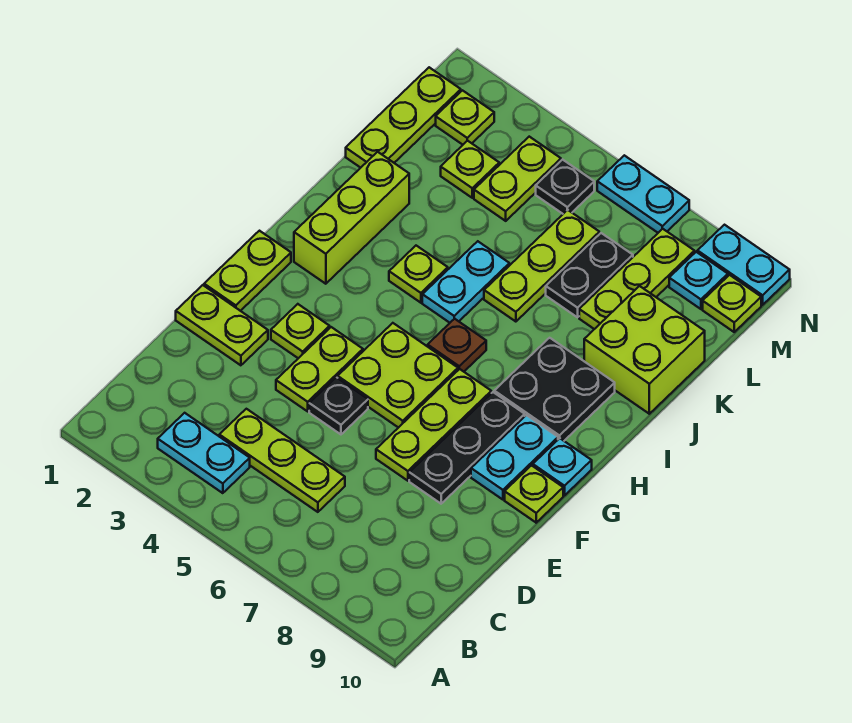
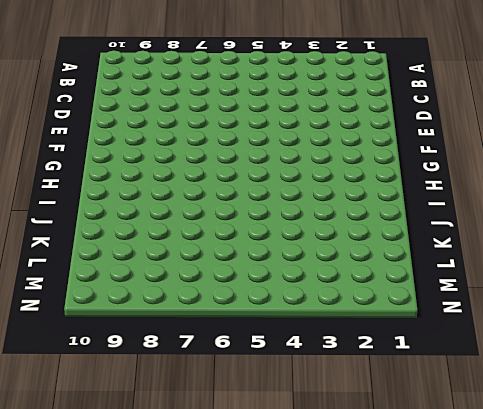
none -> cyan 1x2 plate [158,413,250,493]
none -> lime 1x3 plate [219,409,345,512]
none -> lime 1x2 plate [176,285,268,365]
none -> lime 1x2 plate [276,327,363,411]

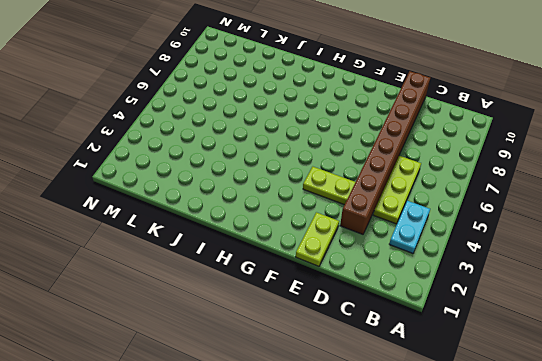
brown 1x8 brick [340,71,430,234] -> none
none -> black 1x1 plate [309,377,368,434]
none -> lime 1x3 plate [376,369,491,481]
none -> black 1x3 plate [409,392,525,504]
none -> lime 1x2 plate [204,231,291,311]

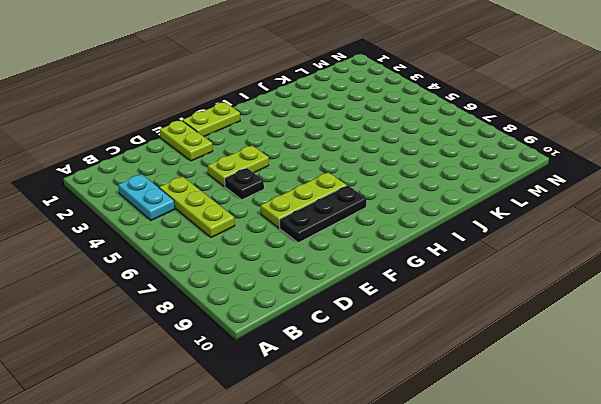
none -> lime 1x1 plate [271,304,330,358]
none -> lime 2x2 plate [338,323,458,428]
none -> cyan 1x2 plate [471,415,558,500]
none -> lime 1x1 plate [505,466,563,523]

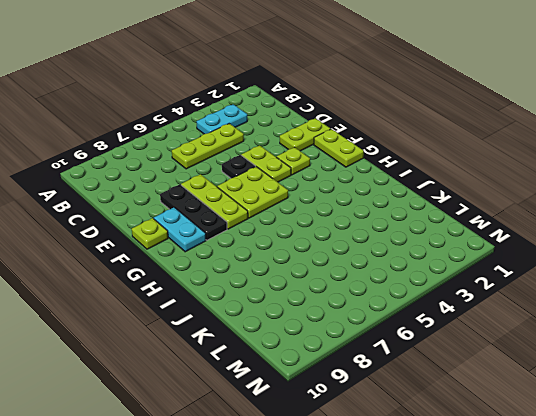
none -> cyan 1x1 plate [533,438,592,495]
none -> lime 1x3 brick [294,152,409,284]
none -> brown 1x1 plate [428,319,486,372]
none -> black 2x2 plate [494,338,615,441]

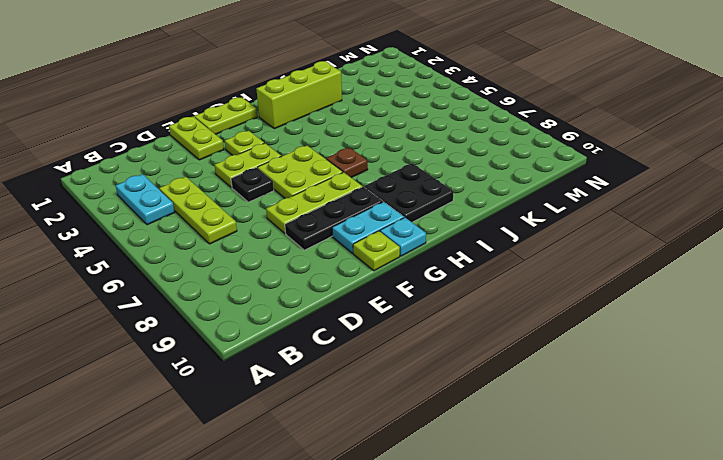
none -> lime 1x1 plate [389,246,448,303]
none -> cyan 1x2 plate [422,241,509,323]
none -> lime 1x3 plate [484,210,599,322]
none -> lime 2x2 brick [584,286,705,414]

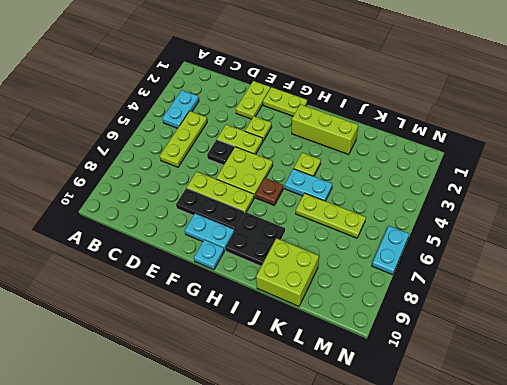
none -> lime 1x1 plate [505,466,563,523]
none -> lime 1x3 plate [346,67,461,168]
none -> black 1x2 plate [546,233,633,317]
none -> lime 1x3 plate [579,229,695,329]

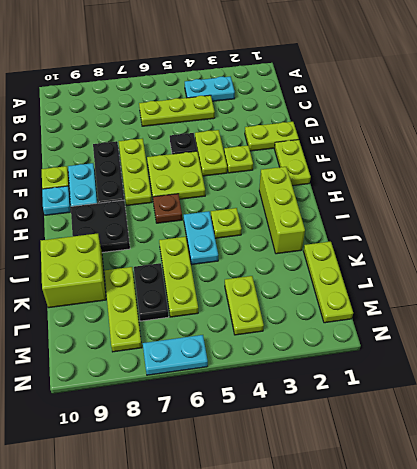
none -> lime 1x1 plate [441,141,499,198]
none -> lime 1x1 plate [436,90,494,145]
none -> black 1x1 plate [536,160,594,214]
none -> cyan 1x1 plate [669,252,728,309]

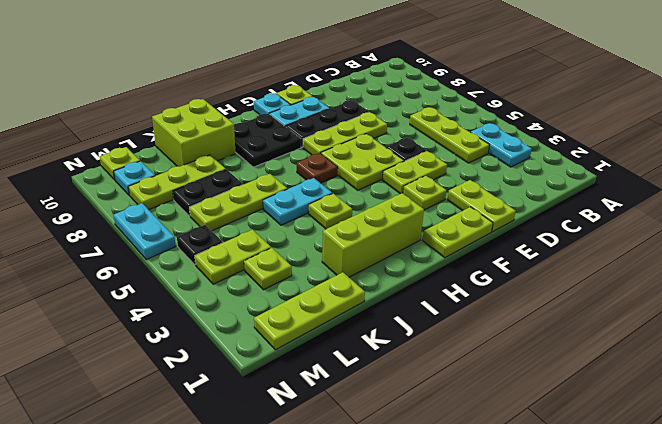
none -> lime 1x1 plate [436,90,494,145]
none -> cyan 1x2 plate [697,225,790,305]

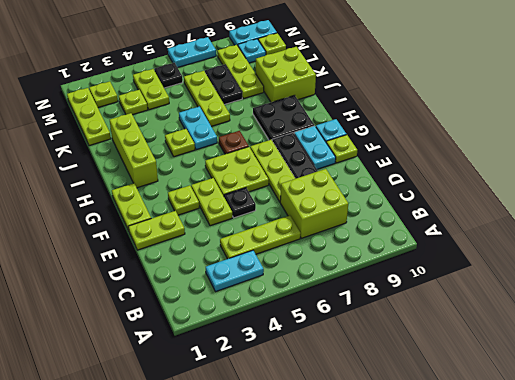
lime 2x2 brick [280,169,348,238] -> none

